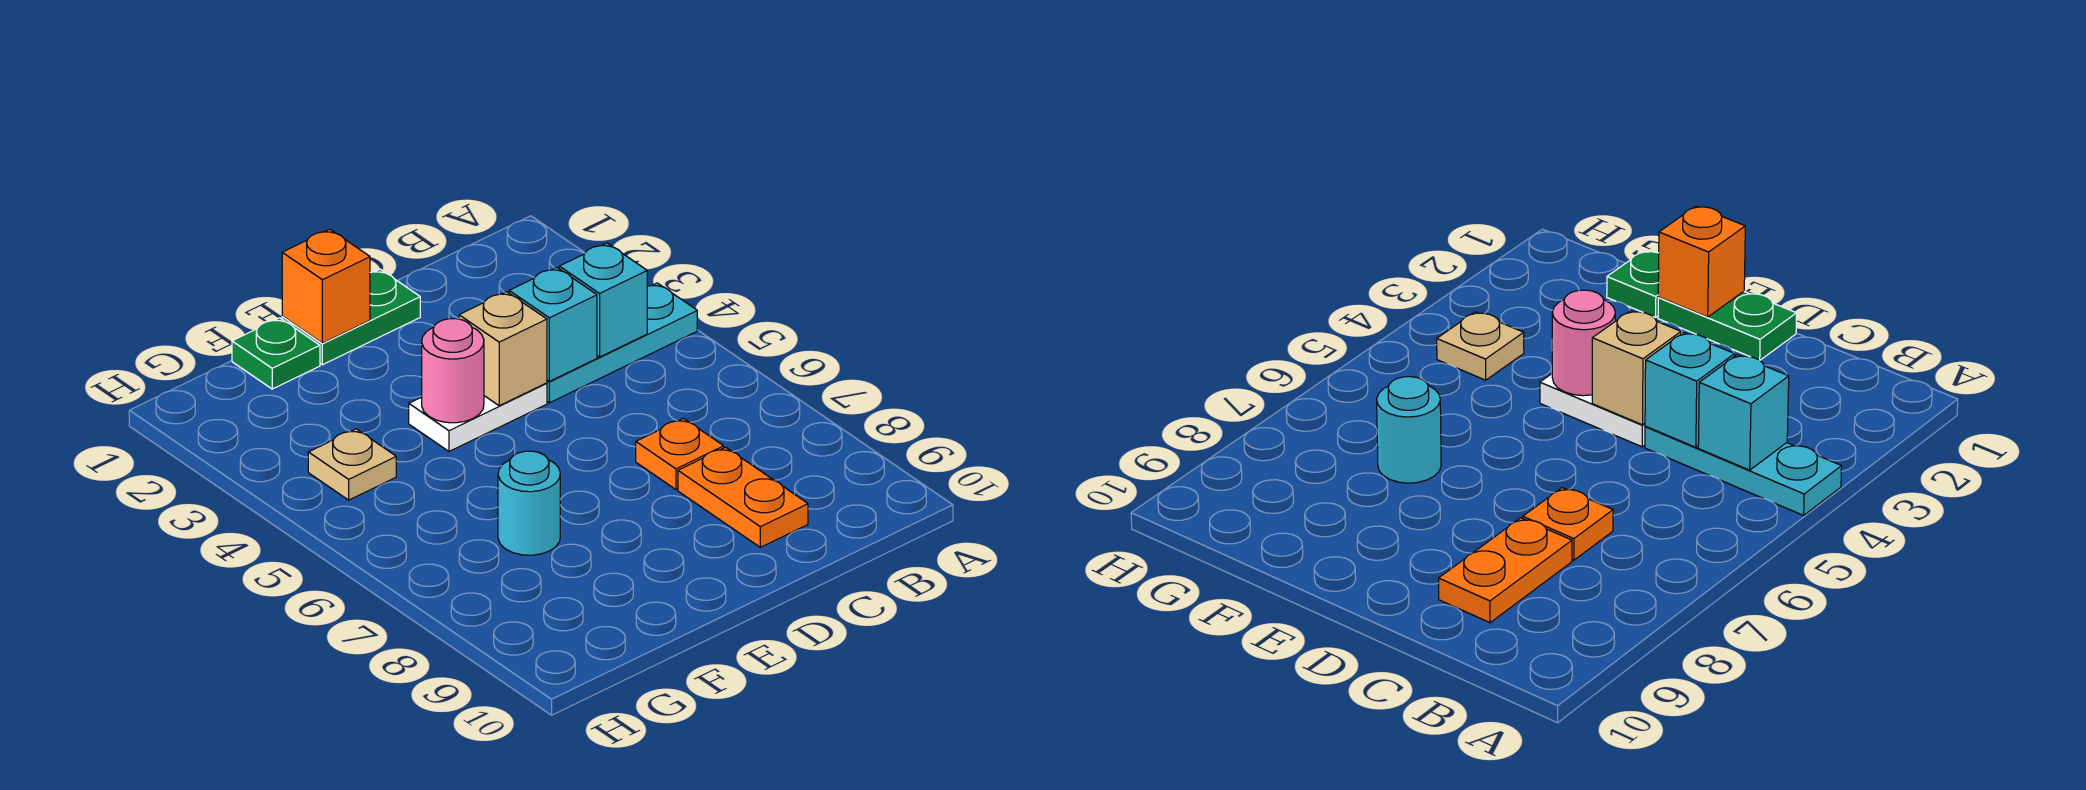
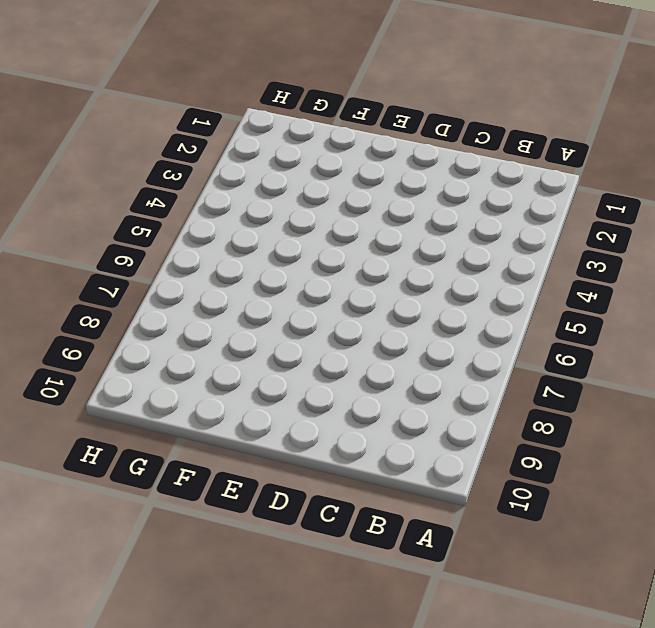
none -> cyan 1x3 plate [547,283,697,403]
none -> orange 1x1 plate [636,418,724,490]
none -> orange 1x2 plate [678,447,808,547]

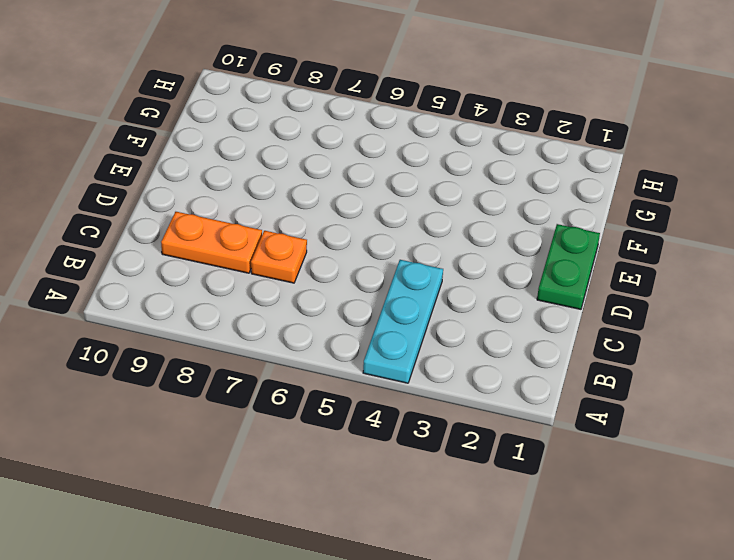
none -> white 1x2 plate [409,383,547,451]
none -> green 1x1 plate [232,318,320,389]
none -> cyan 1x1 round brick [498,451,560,555]

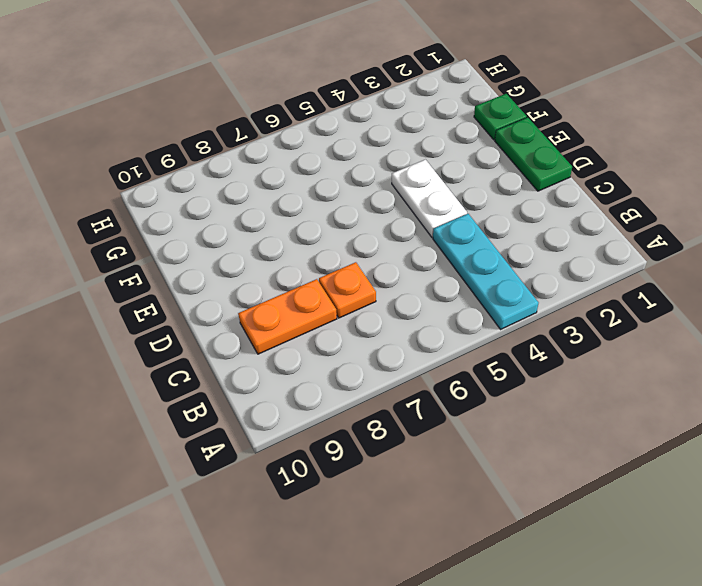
none -> cyan 1x1 round brick [498,451,560,555]
none -> tan 1x1 plate [308,429,396,500]
none -> cyan 1x1 brick [559,243,647,357]

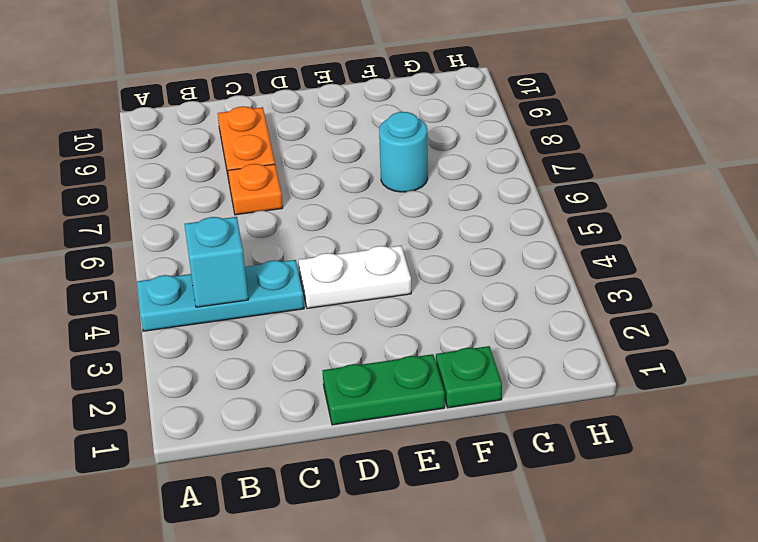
none -> tan 1x1 plate [308,429,396,500]
none -> cyan 1x1 brick [509,267,597,381]
none -> tan 1x1 brick [459,292,547,406]

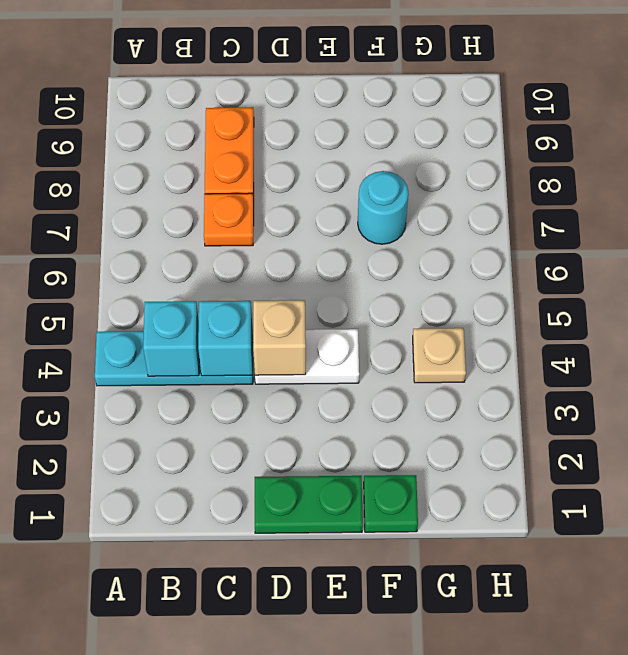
none -> orange 1x1 brick [282,229,370,343]
none -> pink 1x1 round brick [422,319,484,423]

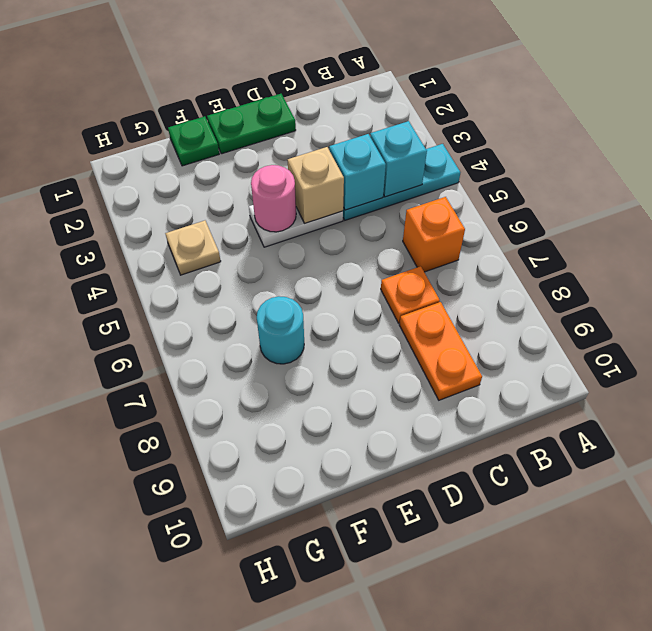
orange 1x1 brick [403,197,465,272] -> orange 1x1 brick moved to [282,229,370,343]

